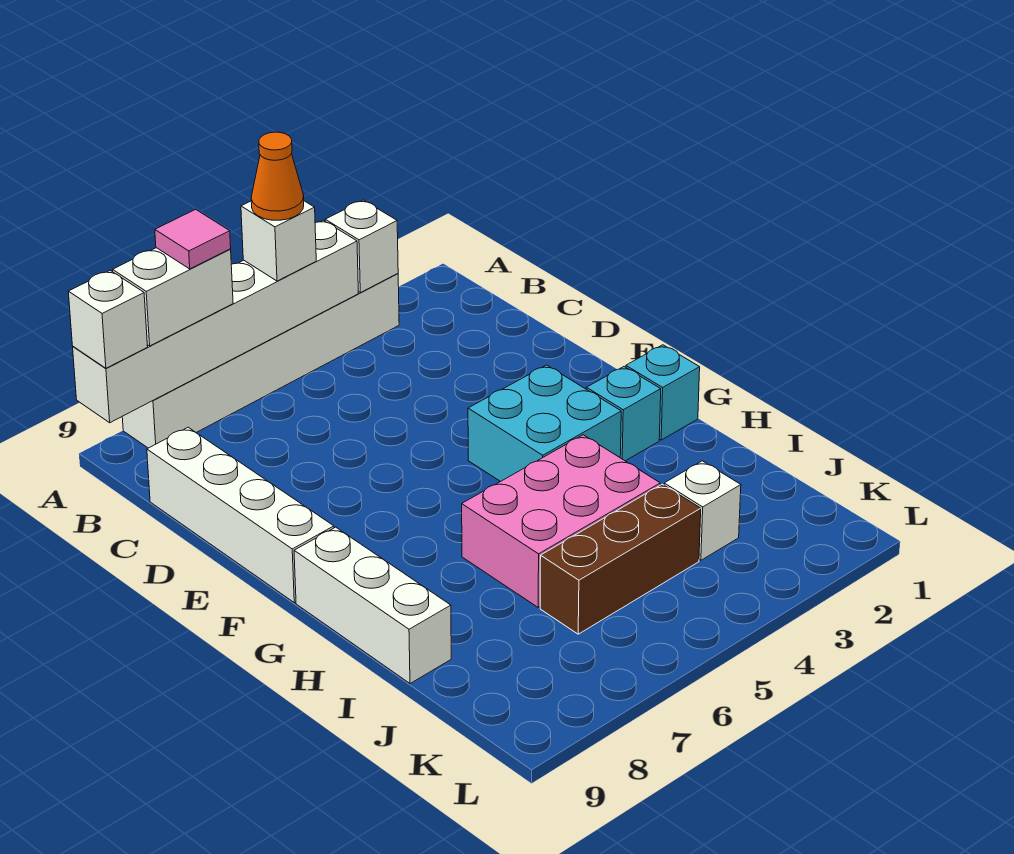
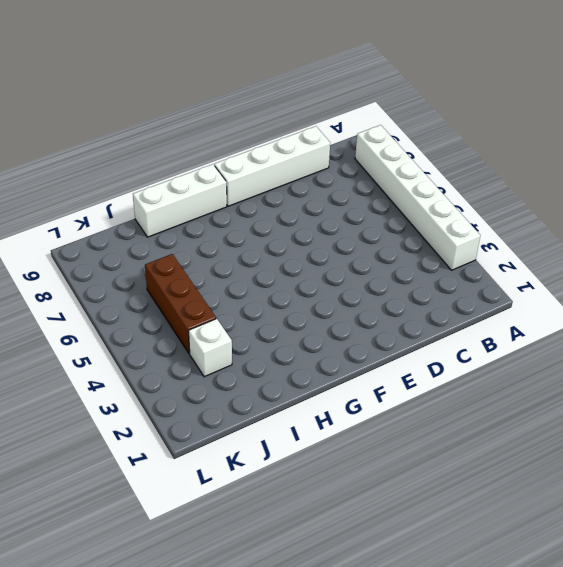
none -> cyan 2x2 brick [468,365,621,482]
none -> cyan 1x1 brick [626,345,700,440]
none -> cyan 1x1 brick [586,367,661,461]

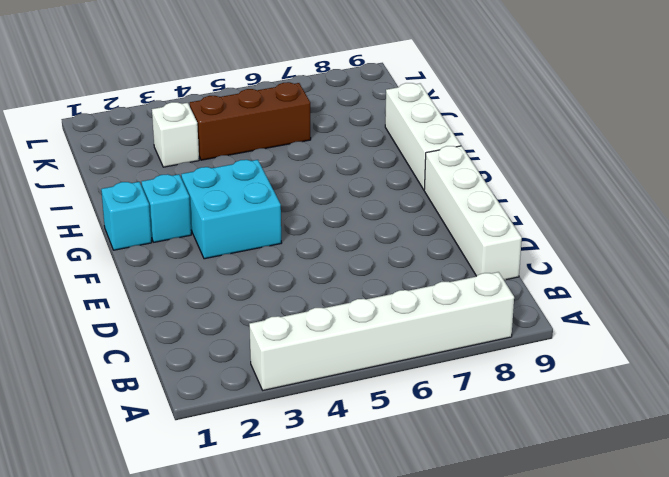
none -> pink 2x3 brick [462,435,660,607]
none -> white 1x1 brick [325,200,398,293]
none -> white 1x6 brick [73,220,358,423]

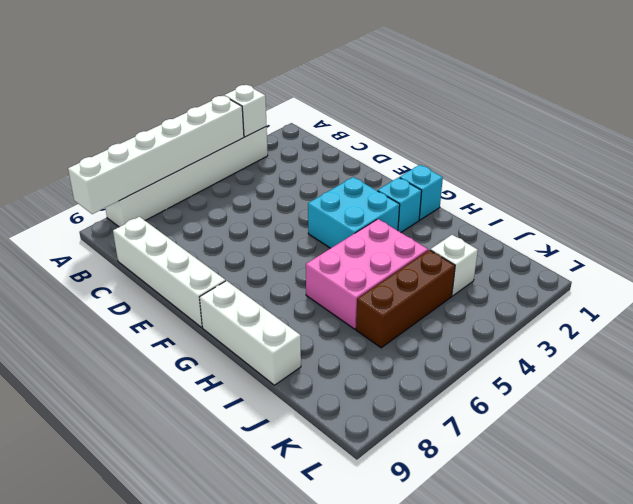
none -> white 1x1 brick [241,201,316,281]
none -> white 1x2 brick [113,248,233,346]
none -> white 1x1 brick [68,271,148,368]

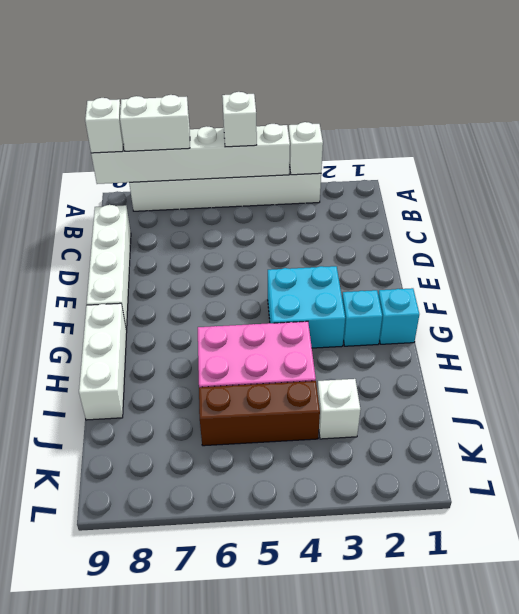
none -> orange 1x1 cone [251,132,304,220]
none -> pink 1x1 tile [155,209,231,269]

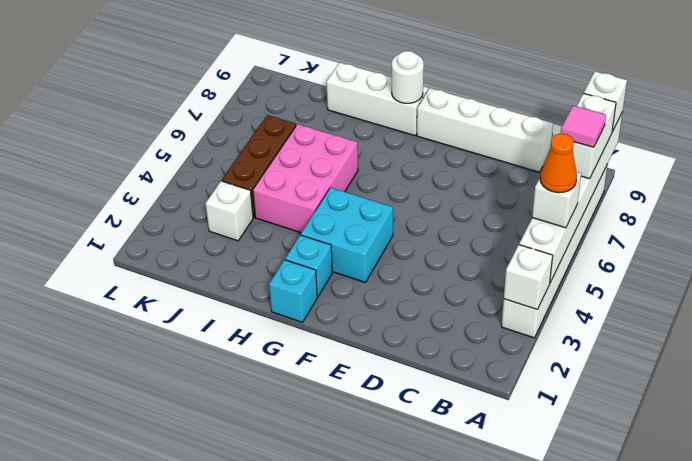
white 1x1 round brick [392,51,424,103] -> none

